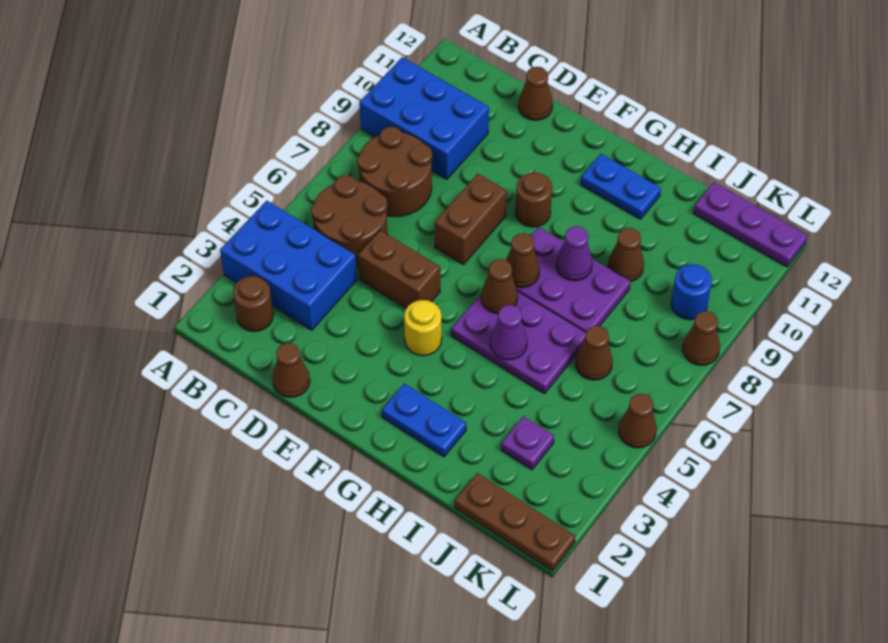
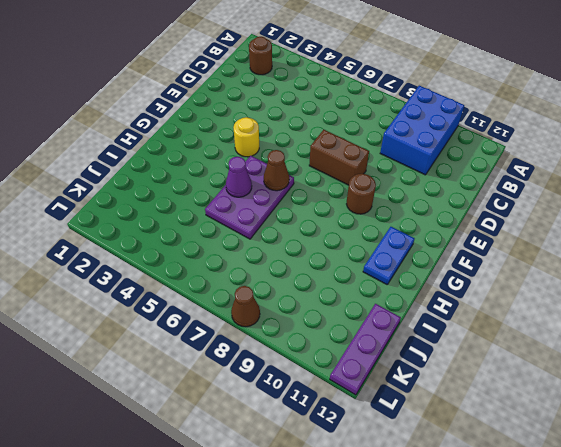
none -> blue 2x3 brick [220,201,357,330]
none -> brown 2x2 round brick [311,175,388,266]
none -> brown 2x2 round brick [357,127,432,217]

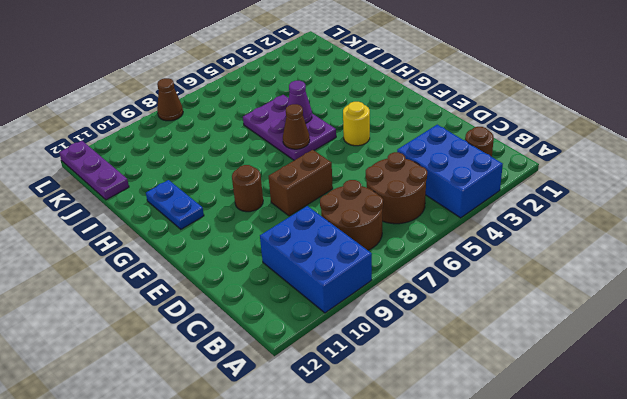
none -> brown 1x1 cone [272,343,310,397]
none -> brown 1x2 brick [358,230,440,308]
none -> brown 1x1 cone [518,67,553,120]

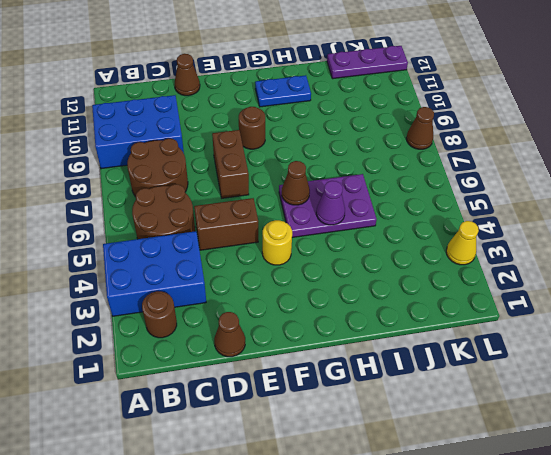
yellow 1x1 cone [446,221,479,265] -> none
none -> blue 1x2 plate [382,384,466,457]
none -> purple 2x3 plate [516,227,631,332]
none -> brown 1x1 cone [608,228,644,281]

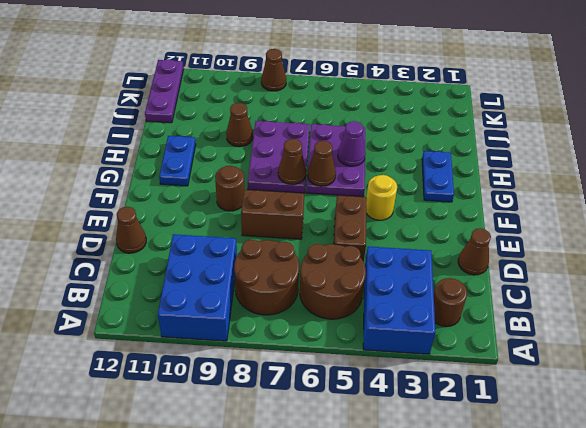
none -> brown 1x3 plate [455,473,575,571]
none -> purple 1x1 plate [501,416,554,470]
none -> brown 1x1 cone [575,326,613,380]

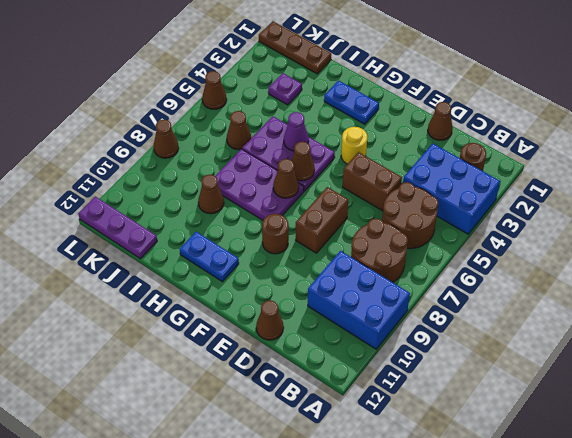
none -> blue 1x1 round brick [671,264,712,320]
none -> purple 1x1 cone [556,226,593,281]

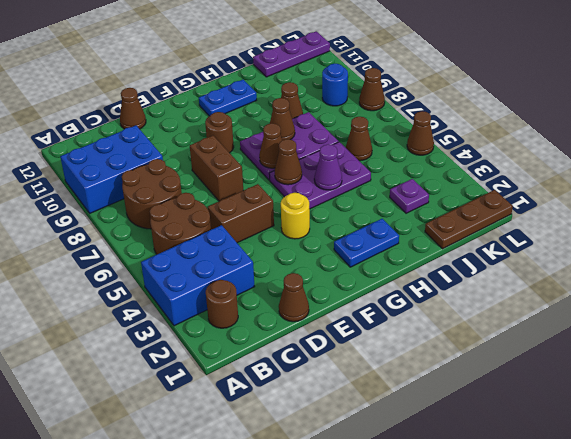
brown 1x1 cone [270,98,295,140] -> purple 1x1 cone [556,226,593,281]

